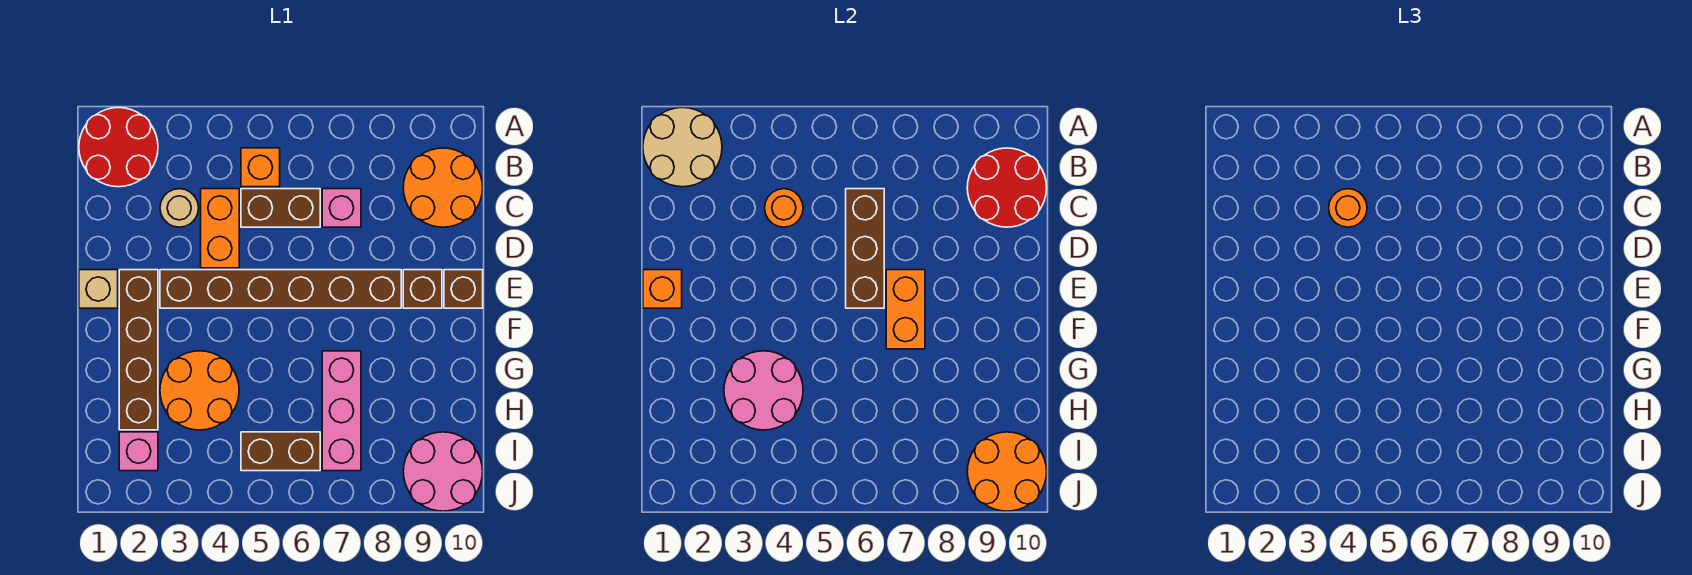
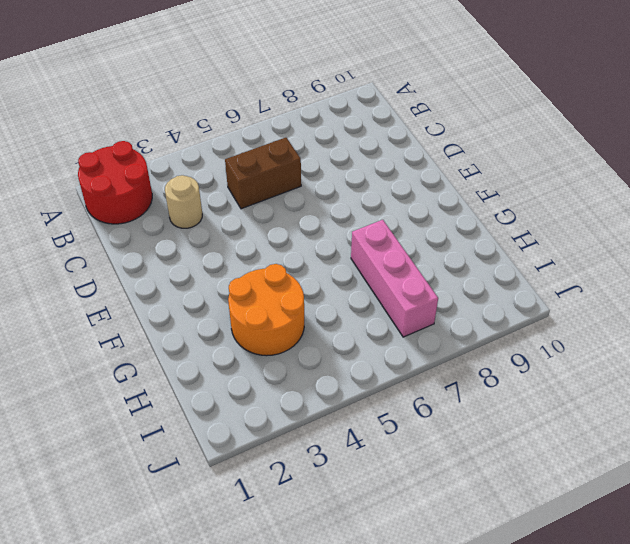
none -> orange 1x1 brick [241,148,280,187]
none -> orange 2x2 round brick [403,148,483,227]
none -> orange 1x2 brick [201,189,239,268]

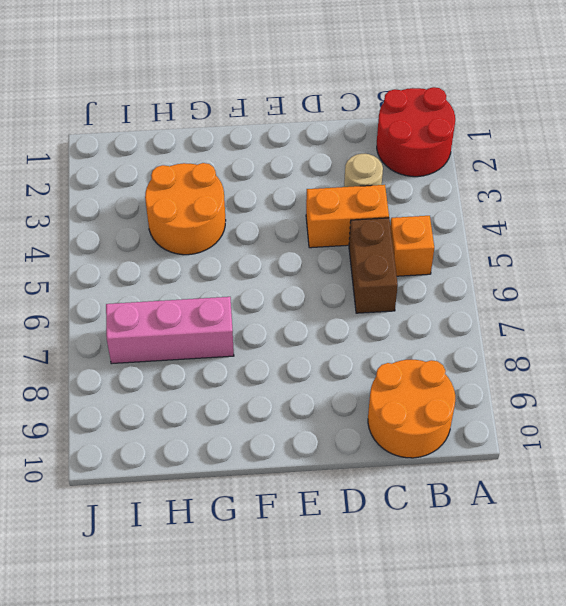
none -> pink 1x1 brick [322,189,361,227]
none -> tan 1x1 brick [79,270,118,308]
none -> brown 1x4 brick [119,270,158,430]

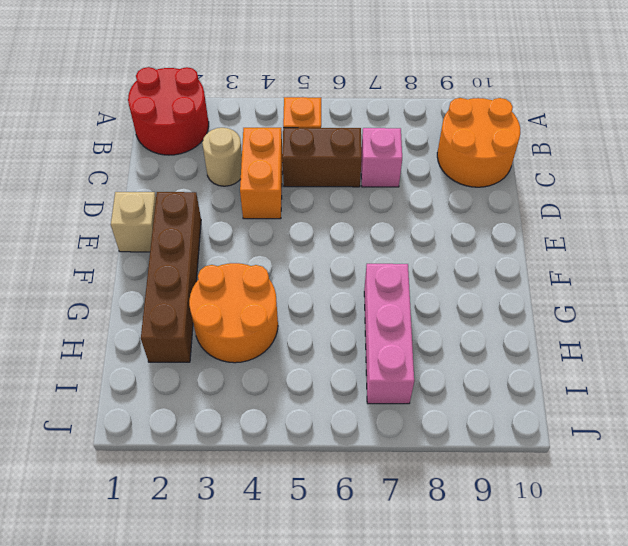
none -> brown 1x6 brick [160,270,401,308]
none -> brown 1x1 brick [403,270,442,308]
none -> brown 1x1 brick [444,270,483,308]

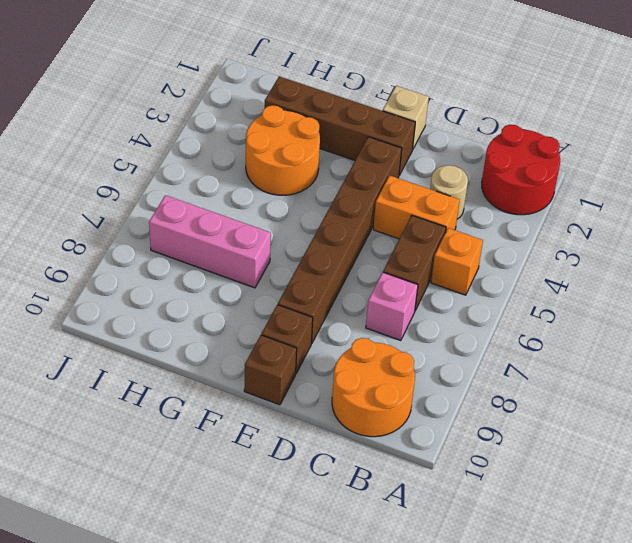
none -> pink 1x1 brick [119,432,158,471]
none -> brown 1x2 brick [241,432,320,471]
none -> pink 2x2 round brick [403,432,483,511]

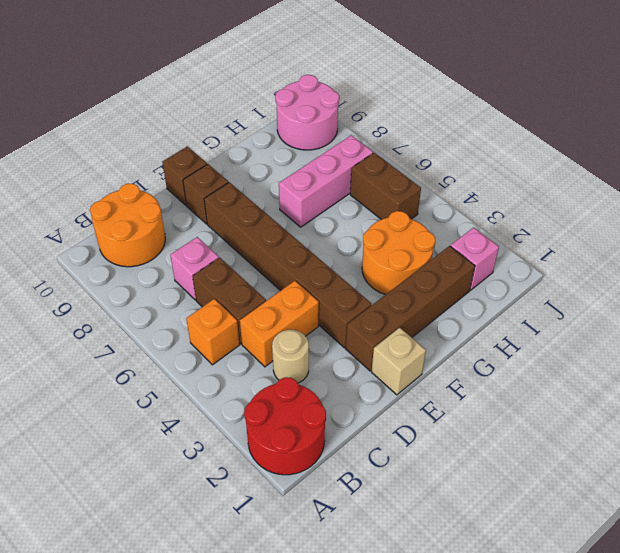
none -> tan 2x2 round brick [643,108,722,187]
none -> red 2x2 round brick [967,148,1047,227]
none -> orange 1x1 round brick [765,189,803,227]

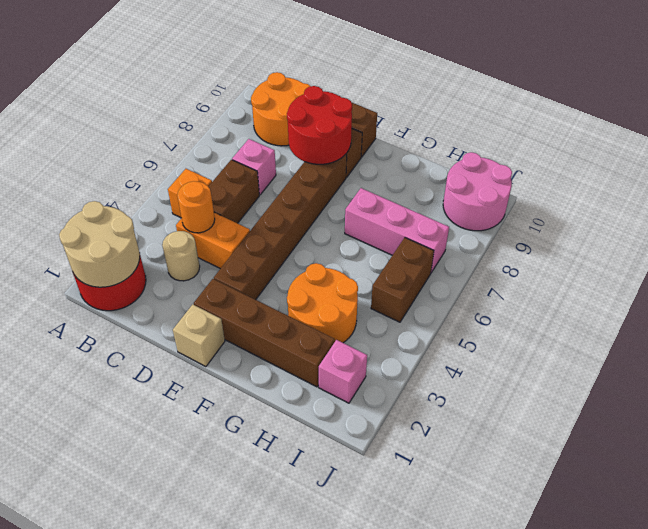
red 2x2 round brick [287,86,352,164] -> red 2x2 round brick moved to [967,148,1047,227]
none -> brown 1x3 brick [846,189,884,308]
none -> orange 1x1 brick [643,270,682,308]
none -> orange 1x2 brick [886,270,925,349]

